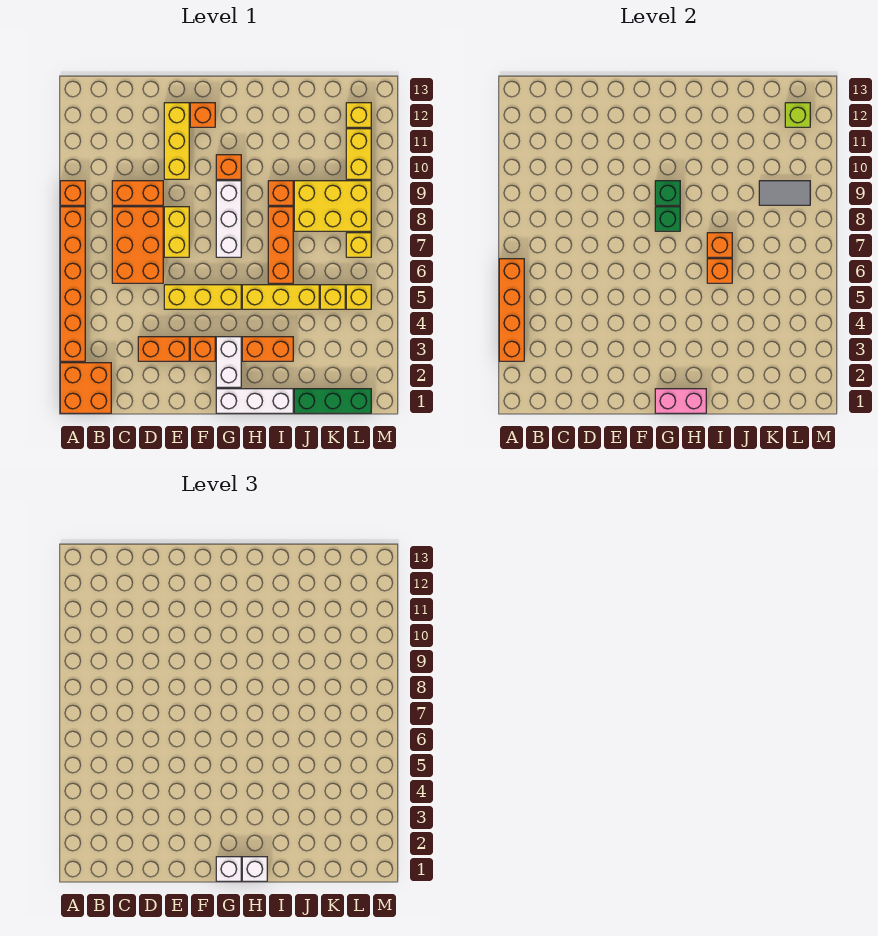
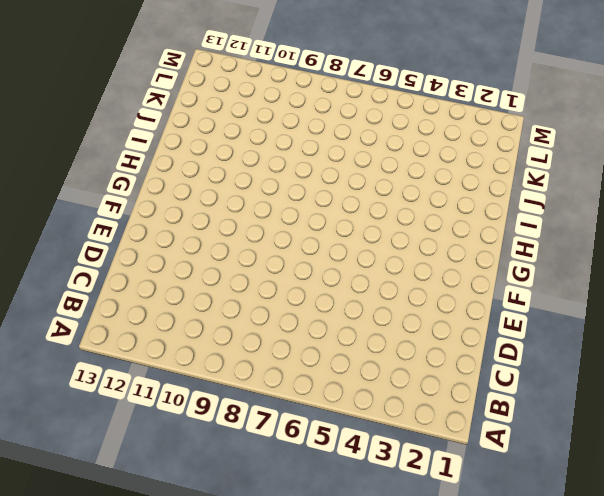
none -> orange 2x2 brick [60,363,111,413]
none -> orange 1x6 brick [60,207,85,361]
none -> orange 1x1 brick [60,181,85,205]
none -> orange 2x3 brick [112,207,163,283]

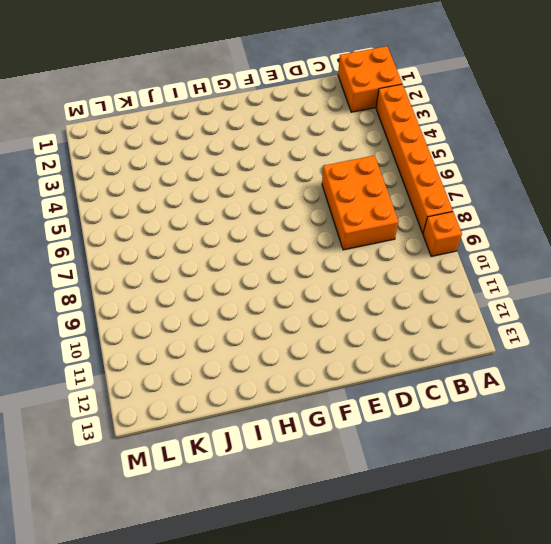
none -> orange 1x2 brick [112,181,163,205]
none -> orange 1x2 brick [138,337,189,361]
none -> yellow 1x3 brick [164,285,241,309]
none -> yellow 1x2 brick [164,207,189,257]

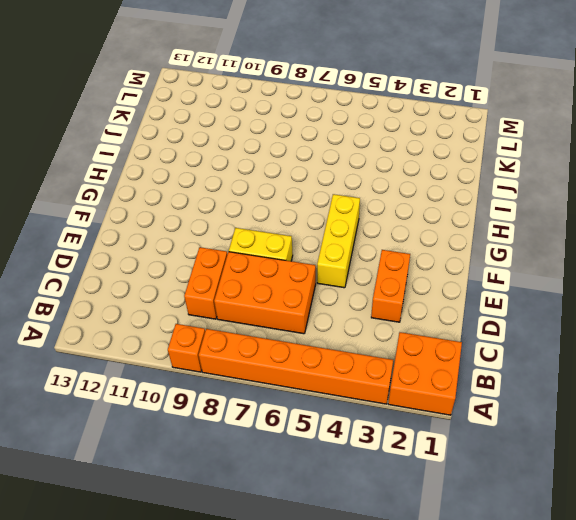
none -> yellow 1x3 brick [164,103,189,179]
none -> orange 1x1 brick [190,337,215,361]
none -> orange 1x1 brick [190,103,215,127]
none -> white 1x3 brick [216,389,293,413]

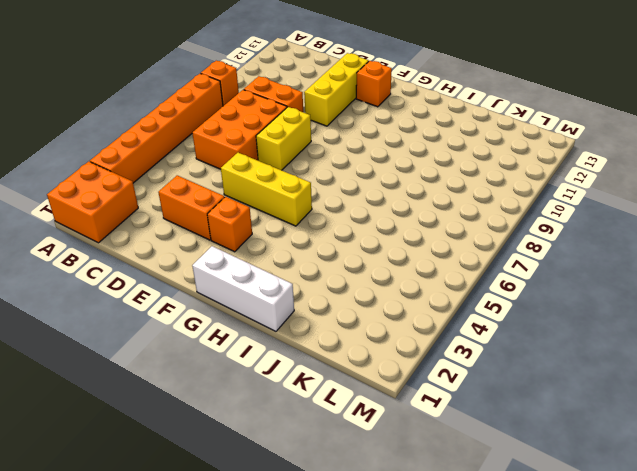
none -> white 1x2 brick [216,337,241,387]
none -> white 1x3 brick [216,181,241,257]
none -> orange 1x1 brick [216,155,241,179]
none -> orange 1x2 brick [242,337,293,361]

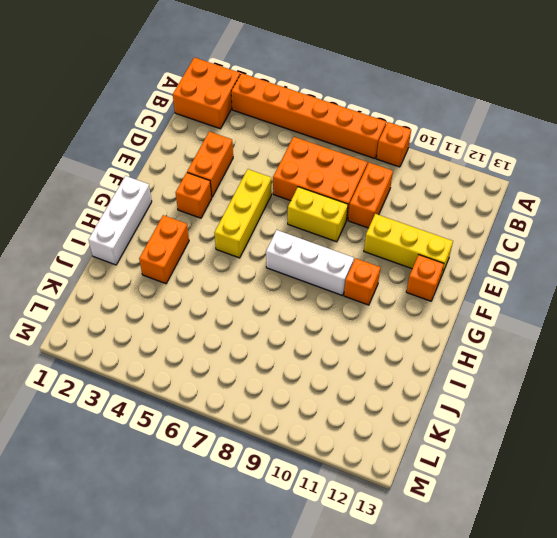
none -> white 1x2 brick [216,337,241,387]
none -> yellow 1x3 brick [242,285,319,309]
none -> orange 1x3 brick [268,207,293,283]
none -> orange 1x1 brick [268,181,293,205]

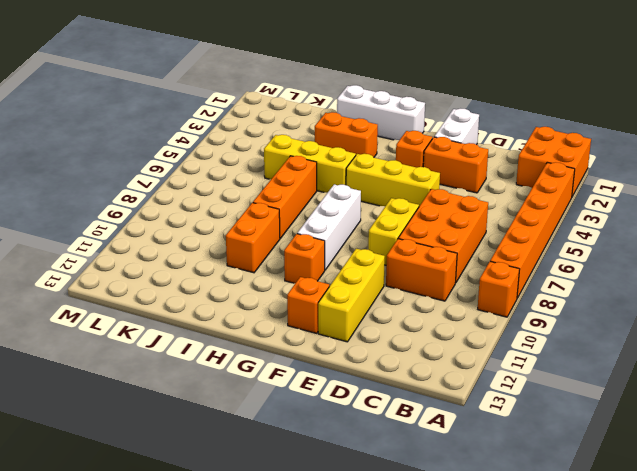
white 1x2 brick [434,109,479,145] -> white 1x2 brick moved to [216,337,241,387]
orange 1x2 brick [226,203,280,273] -> orange 1x1 brick [268,181,293,205]
none -> green 1x3 brick [294,389,371,413]
none -> yellow 2x3 brick [294,181,371,231]
none -> yellow 1x1 brick [320,285,345,309]
none -> yellow 1x1 brick [346,285,371,309]

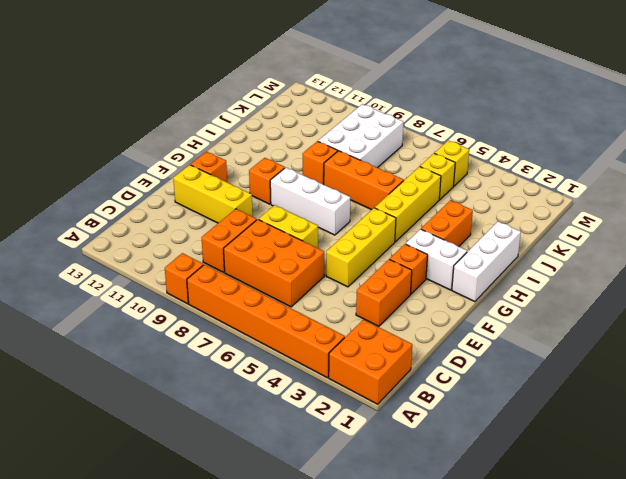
white 2x3 brick [318,104,403,168] -> yellow 2x3 brick [294,181,371,231]
none -> green 1x3 brick [294,389,371,413]
none -> yellow 1x1 brick [346,233,371,257]
none -> yellow 1x2 brick [346,129,371,179]
none -> yellow 1x1 brick [346,103,371,127]

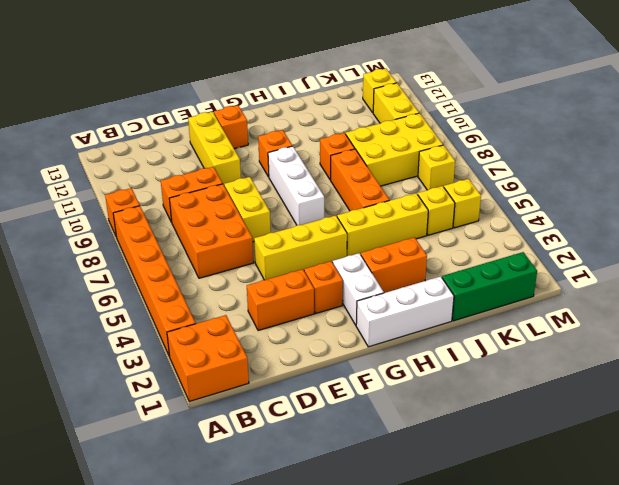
none -> orange 1x4 brick [499,259,524,361]
none -> pink 1x2 brick [655,389,706,413]
none -> green 1x1 brick [655,207,680,231]
none -> green 1x1 brick [655,181,680,205]

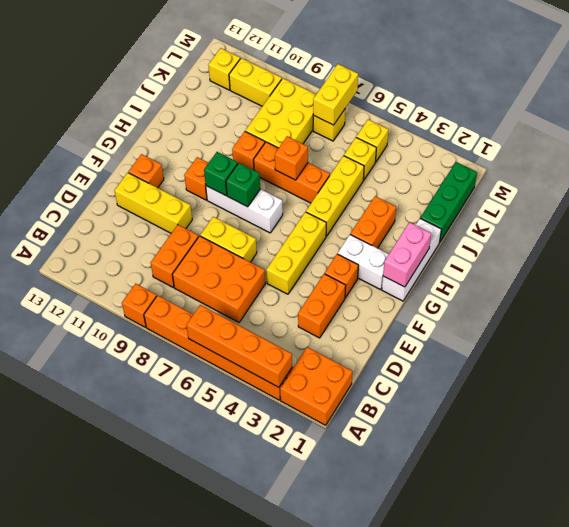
yellow 1x2 brick [313,64,358,125] -> none
none -> orange 1x1 brick [707,259,732,283]
none -> grey 1x2 tile [759,181,810,205]
none -> lime 1x1 brick [785,103,810,127]
none -> white 1x1 brick [216,857,241,881]

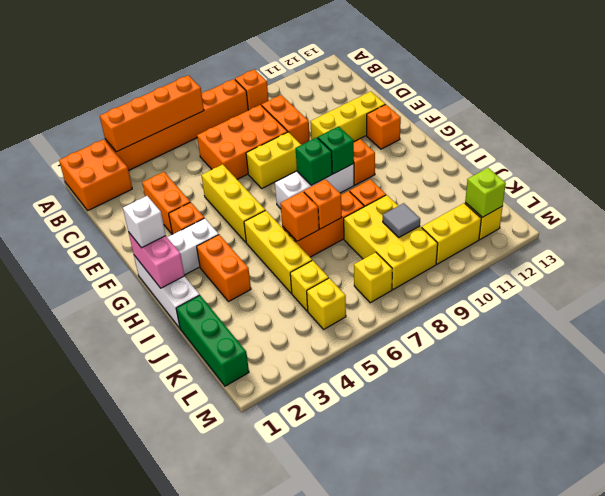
grey 1x1 tile [383,203,420,237] -> grey 1x2 tile [759,181,810,205]
none -> white 1x1 brick [242,857,267,881]

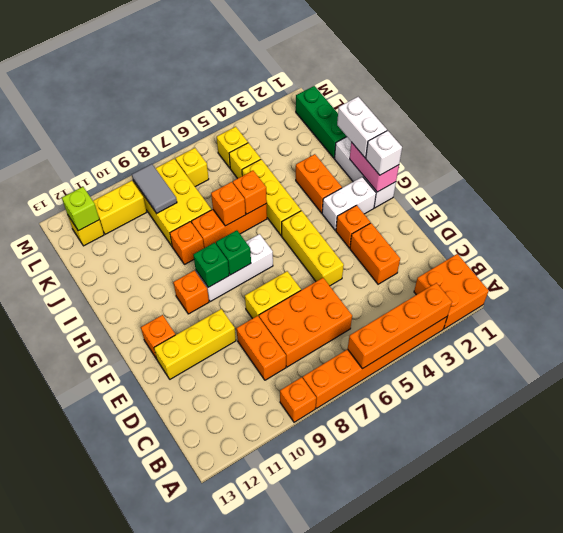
white 1x2 brick [337,97,387,158] -> white 1x1 brick [242,857,267,881]

